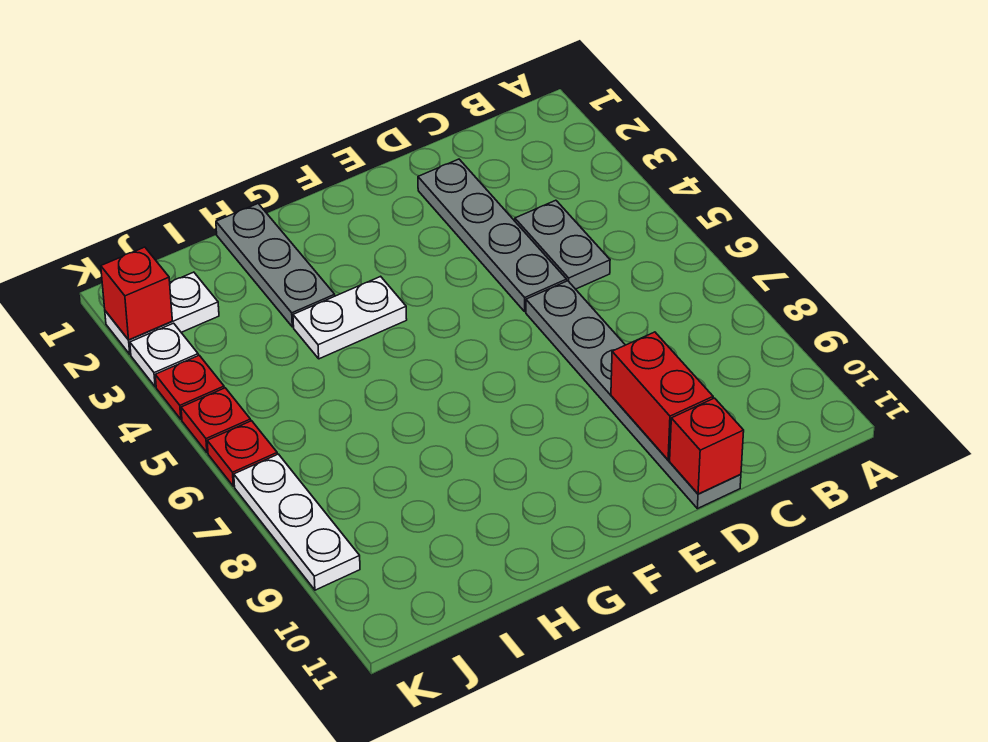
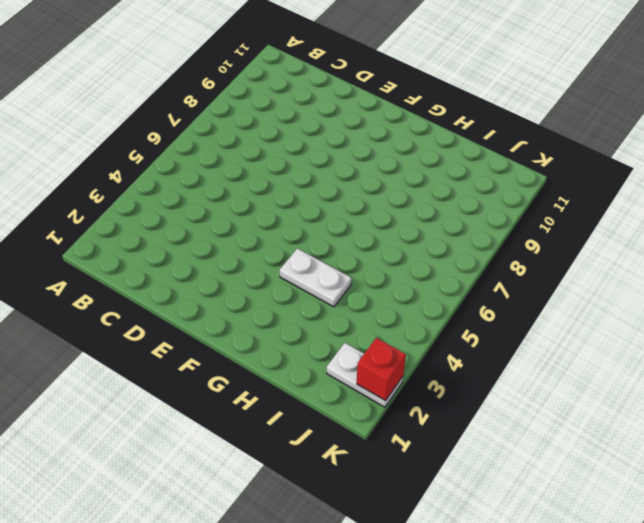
none -> grey 1x2 plate [515,200,610,289]
none -> grey 1x4 plate [418,159,567,311]
none -> grey 1x6 plate [526,281,741,509]

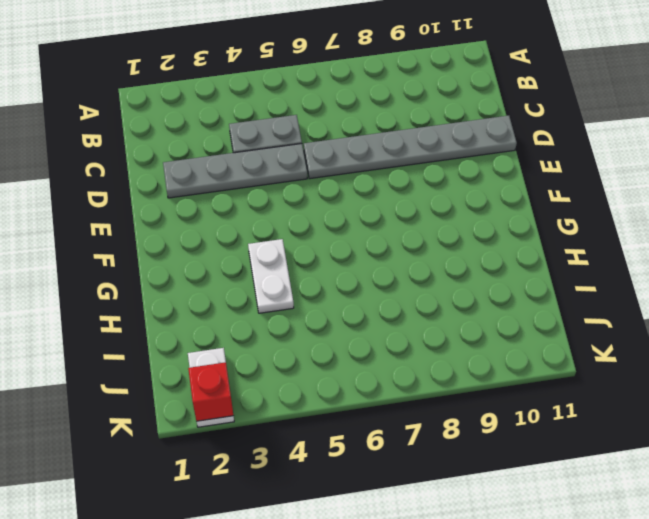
none -> grey 1x3 plate [216,204,335,327]
none -> white 1x1 plate [130,323,198,387]
none -> red 1x1 plate [155,355,224,419]

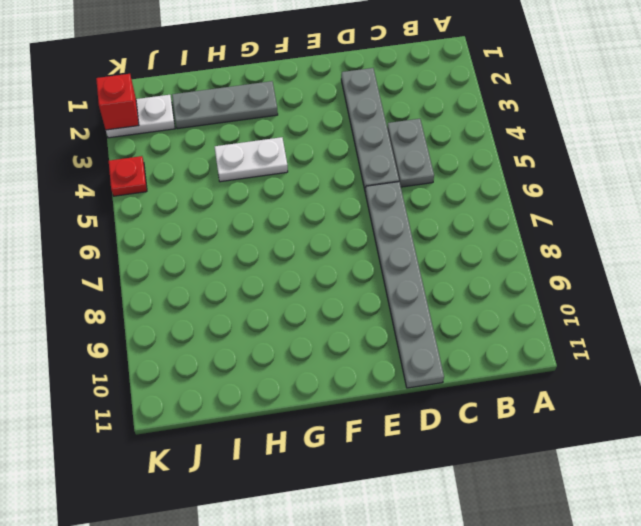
grey 1x3 plate [172,81,278,129] -> grey 1x3 plate turned to [216,204,335,327]
none -> white 1x1 plate [130,323,198,387]
none -> red 1x1 plate [181,388,251,453]
none -> red 1x1 plate [207,421,277,486]

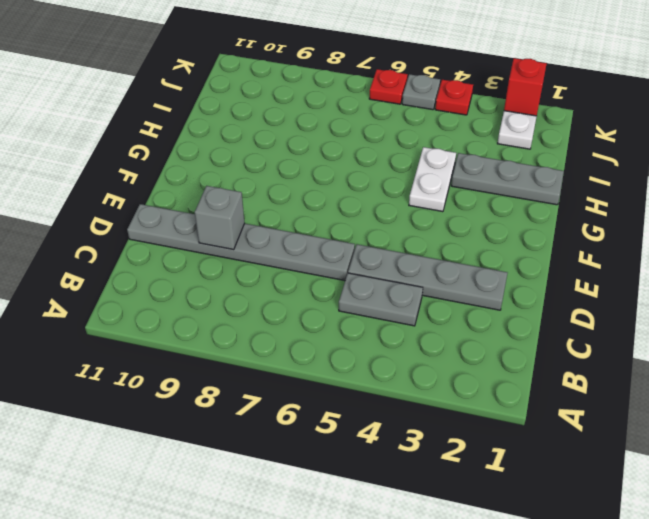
grey 1x1 brick [195,186,245,250] -> red 1x2 brick [611,332,713,460]
grey 1x1 plate [402,74,440,110] -> red 1x1 plate [181,388,251,453]
none -> white 1x1 plate [130,323,198,387]
none -> white 1x3 plate [234,454,360,590]
none -> red 1x1 brick [670,398,744,494]

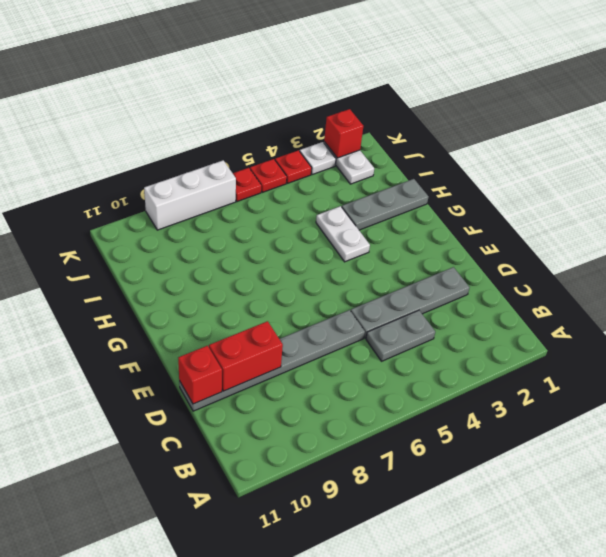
white 1x3 brick [144,160,236,230] -> white 1x3 plate [234,454,360,590]

